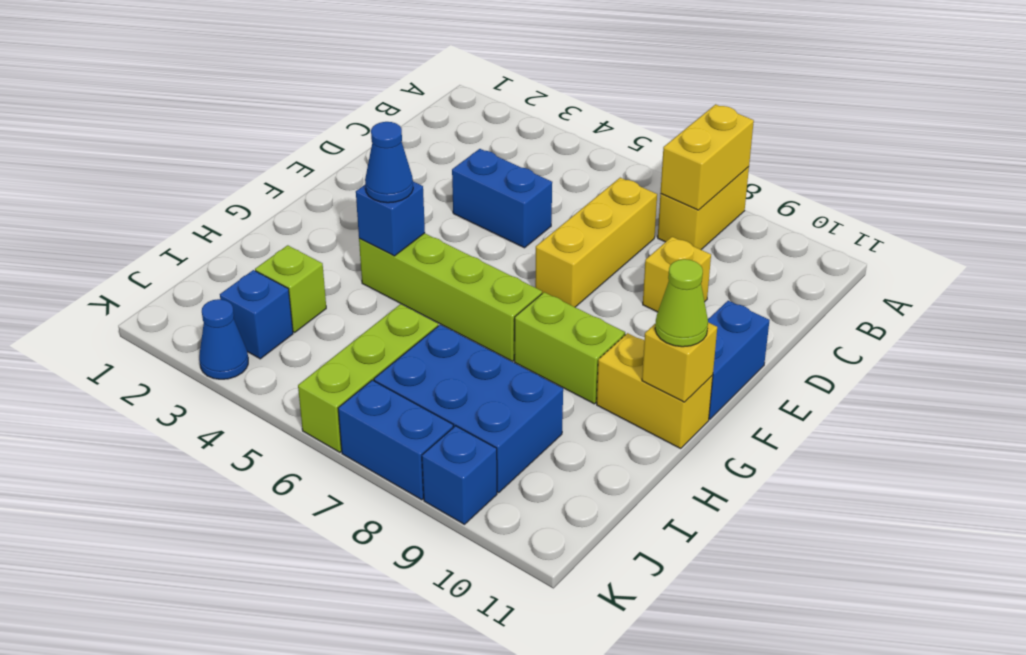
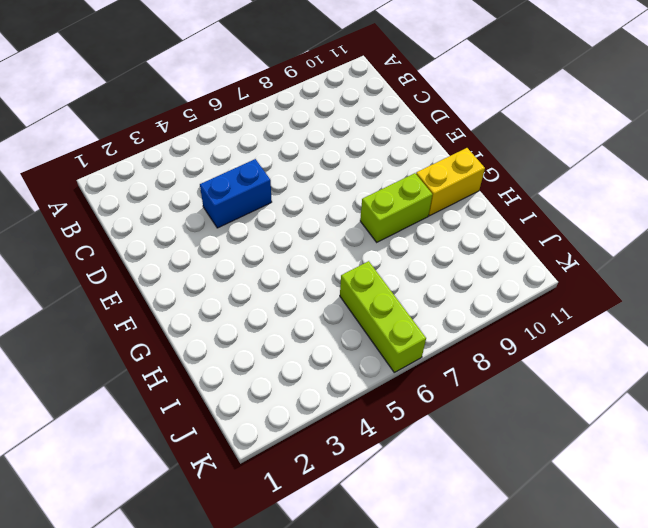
none -> yellow 1x2 brick [658,167,749,250]
none -> yellow 1x3 brick [535,178,657,307]
none -> yellow 1x1 brick [643,237,711,312]

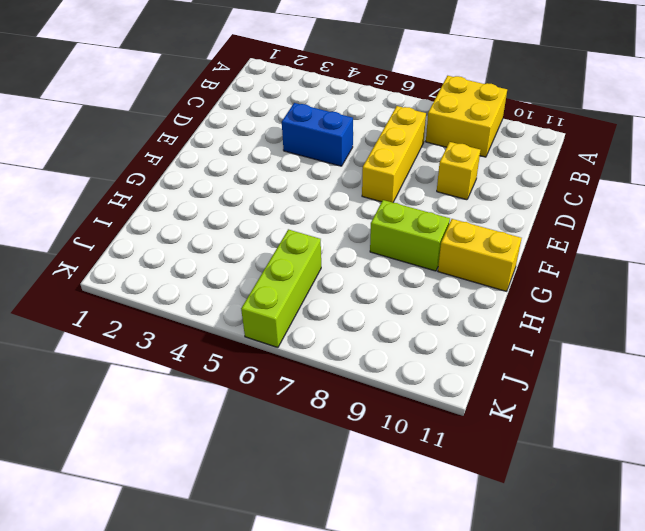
yellow 2x2 brick [426,76,507,157] -> yellow 1x2 brick [658,167,749,250]
none -> blue 1x2 brick [708,301,770,419]
none -> lime 1x4 brick [359,233,542,361]
none -> lime 1x1 brick [255,245,326,332]

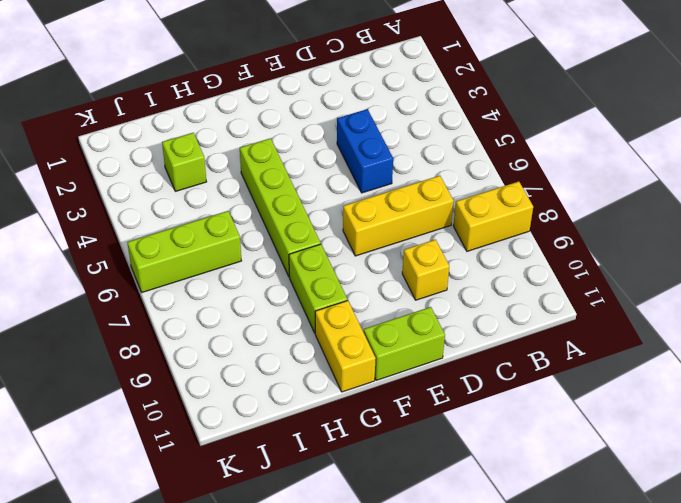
lime 1x2 brick [364,307,445,380] -> blue 1x2 brick [708,301,770,419]
none -> blue 2x3 brick [374,325,563,493]
none -> blue 1x1 brick [220,270,293,359]
none -> blue 1x1 cone [199,299,248,379]

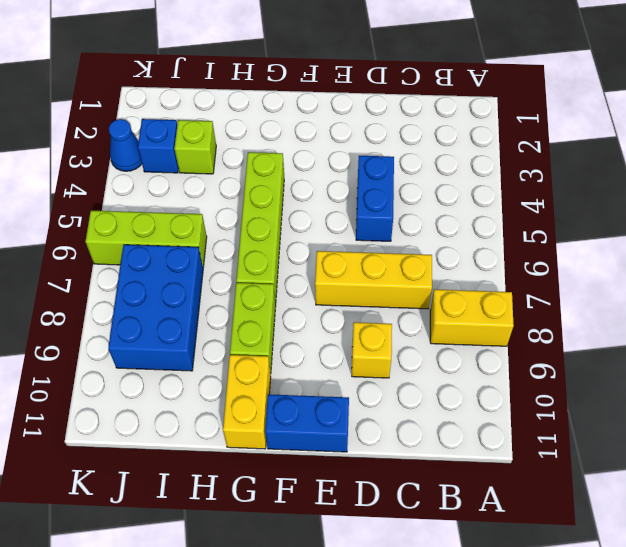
none -> blue 1x2 brick [338,380,453,500]
none -> blue 1x1 brick [422,426,497,524]
none -> yellow 1x2 brick [661,104,754,210]

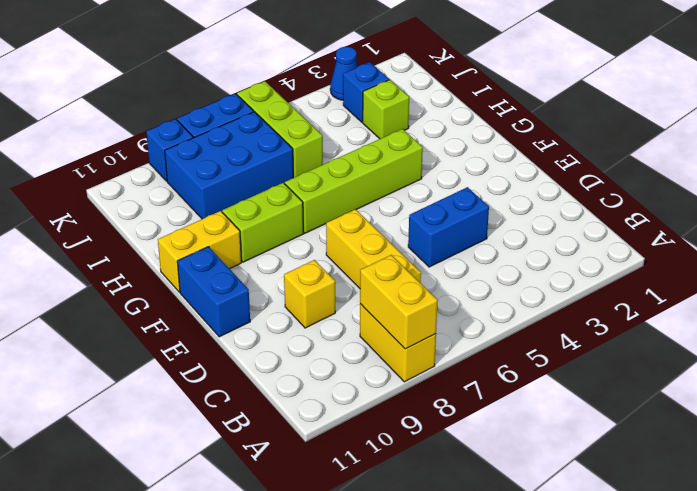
none -> blue 1x1 brick [356,182,425,256]
none -> yellow 1x1 brick [642,323,717,402]
none -> blue 1x1 cone [365,122,413,203]

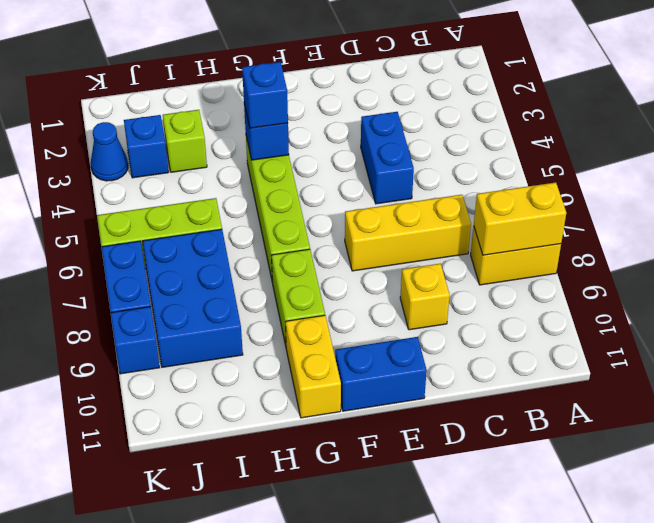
blue 1x1 brick [242,62,288,128] -> blue 1x1 cone [365,122,413,203]
none -> yellow 1x1 brick [642,323,717,402]
none -> lime 1x1 cone [655,259,708,347]

